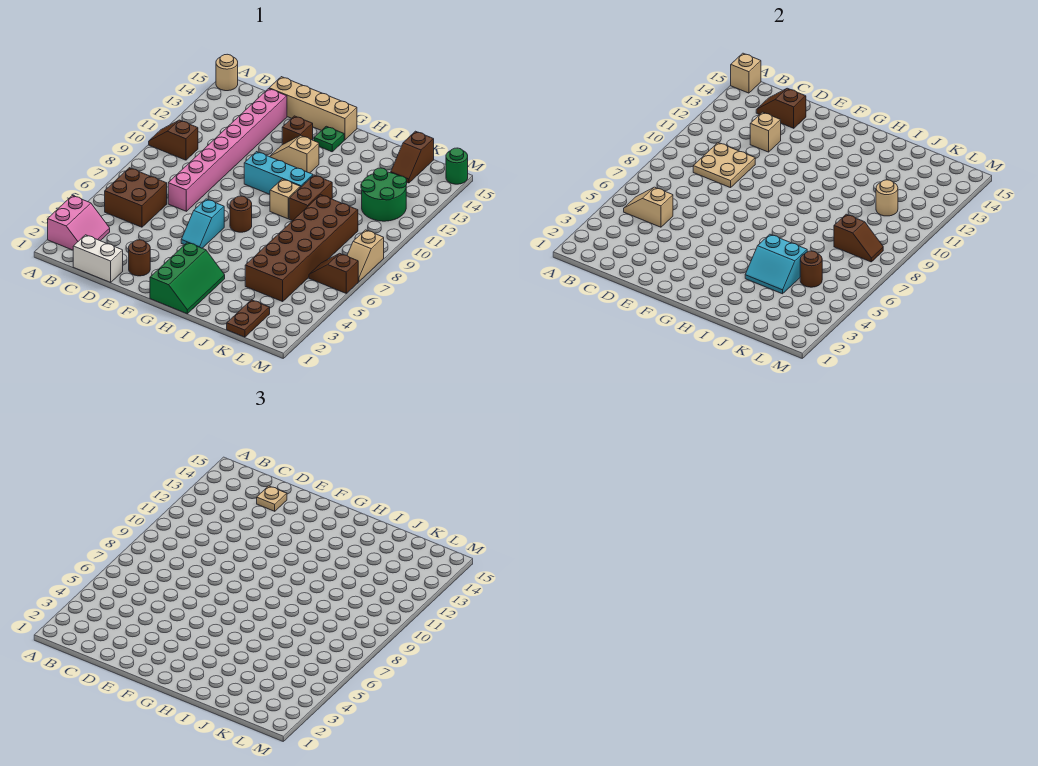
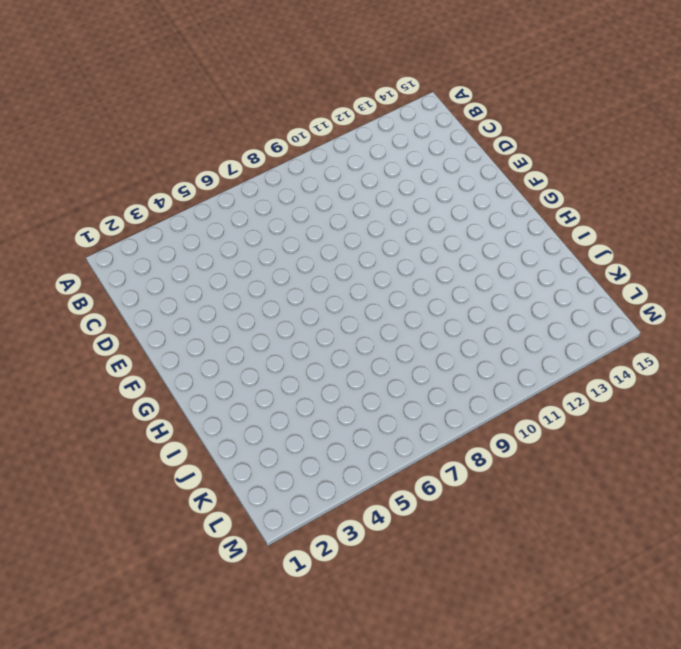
none -> pink 2x2 slope [48,196,110,250]
none -> brown 1x2 slope [149,120,198,160]
none -> tan 1x1 round brick [216,54,238,91]
none -> brown 2x2 brick [105,168,167,227]

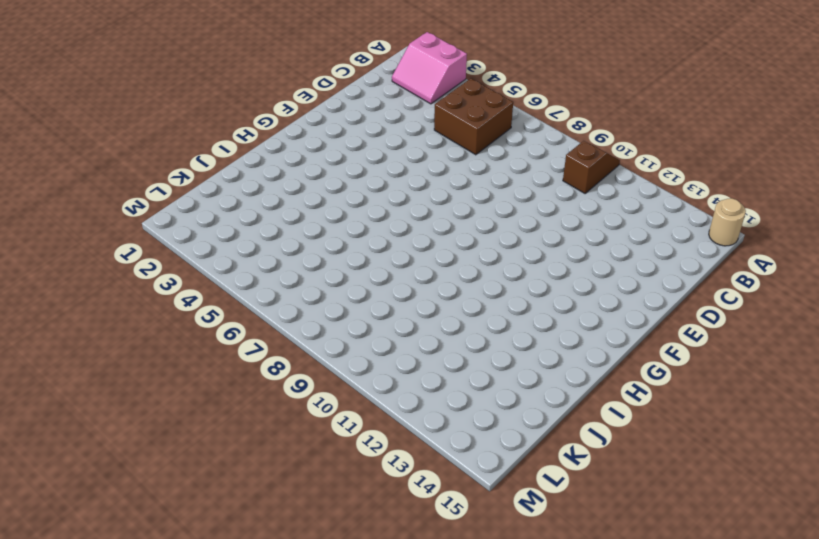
none -> white 1x2 brick [73,235,123,282]
none -> pink 1x8 brick [168,89,287,211]
none -> tan 1x4 brick [269,77,357,140]
none -> brown 1x1 round brick [129,240,150,276]

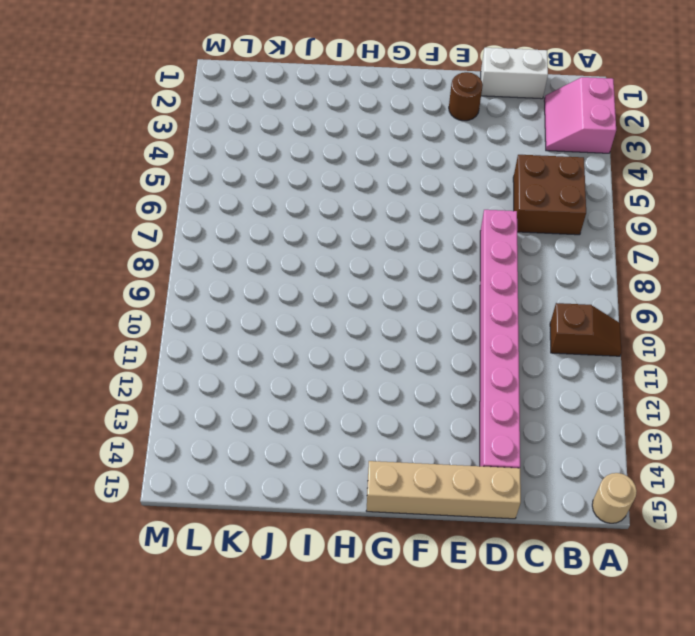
none -> cyan 1x2 slope [181,199,224,248]
none -> cyan 1x3 brick [244,152,313,195]
none -> tan 1x2 slope [270,135,319,173]
none -> brown 1x1 brick [282,116,313,145]

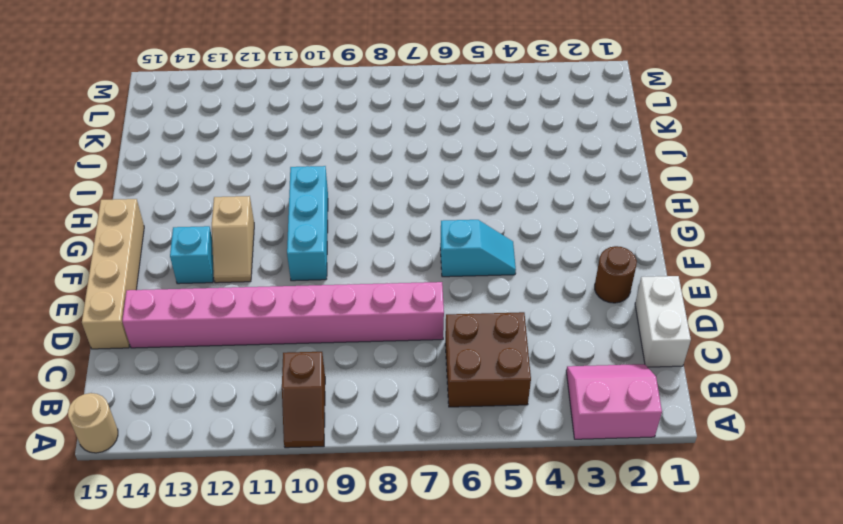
cyan 1x1 brick [170,226,214,284] -> brown 1x1 brick [282,116,313,145]
none -> green 2x3 slope [150,242,225,314]
none -> brown 1x1 round brick [230,196,252,232]
none -> green 1x1 plate [314,126,344,152]
none -> tan 1x1 brick [270,179,300,219]

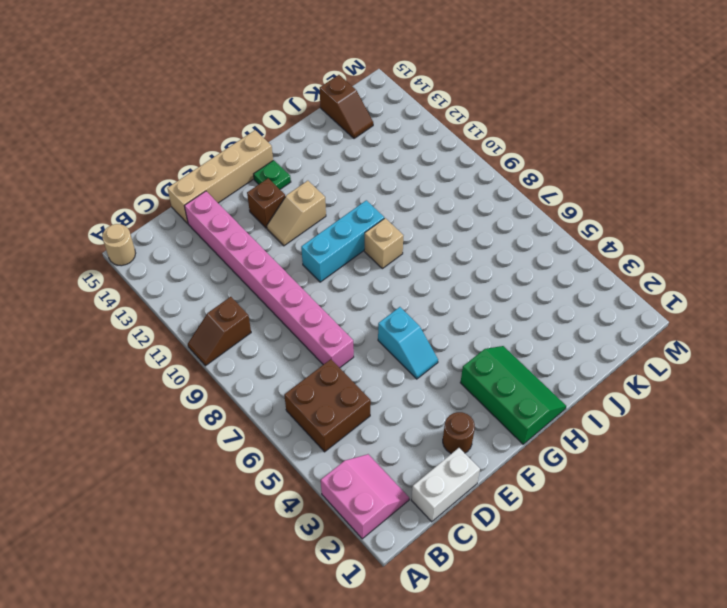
none -> brown 1x1 round brick [230,196,252,232]
none -> brown 1x2 brick [289,175,332,221]
none -> brown 2x6 brick [245,195,358,301]
none -> brown 1x2 plate [227,300,270,337]

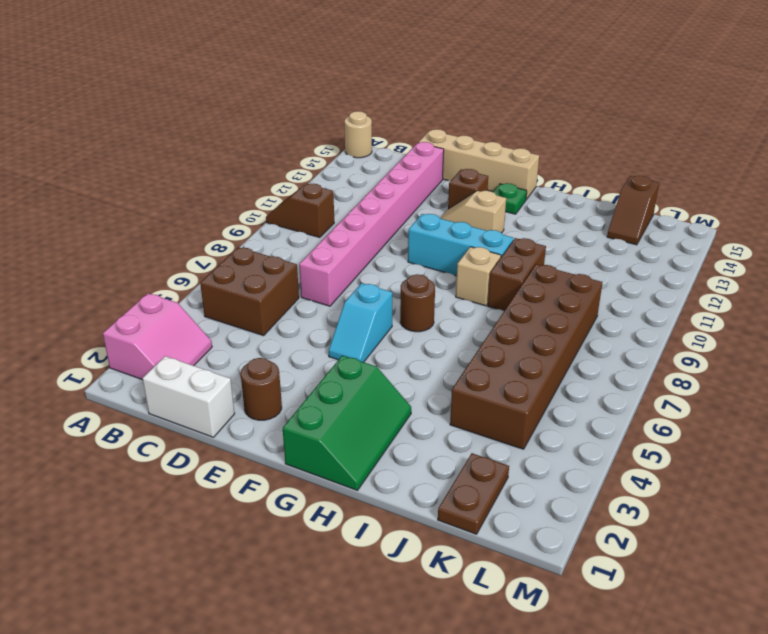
none -> green 2x2 round brick [361,168,407,221]
none -> brown 1x2 slope [309,253,358,293]
none -> tan 1x2 slope [347,230,384,282]
none -> green 1x1 round brick [446,148,468,184]

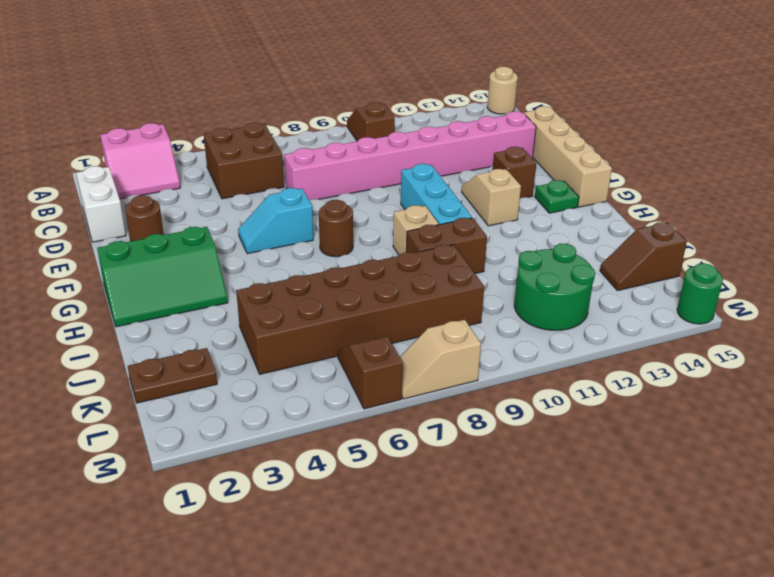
none -> tan 1x1 brick [731,53,761,93]
none -> tan 1x2 slope [624,187,673,227]
none -> tan 2x2 plate [693,143,755,188]
none -> brown 1x2 slope [756,88,806,128]

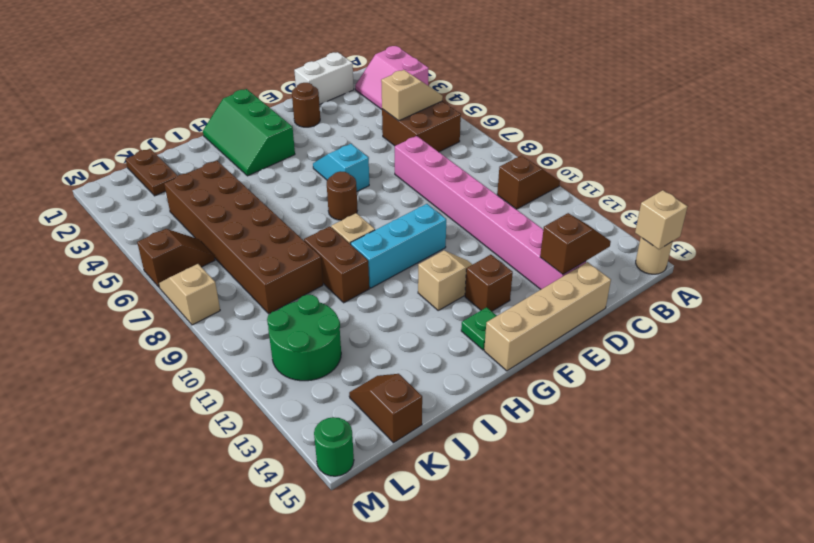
none -> tan 2x2 plate [693,143,755,188]
none -> tan 1x1 brick [750,112,781,152]
none -> cyan 2x2 slope [745,234,807,294]
none -> brown 1x1 round brick [800,251,822,287]

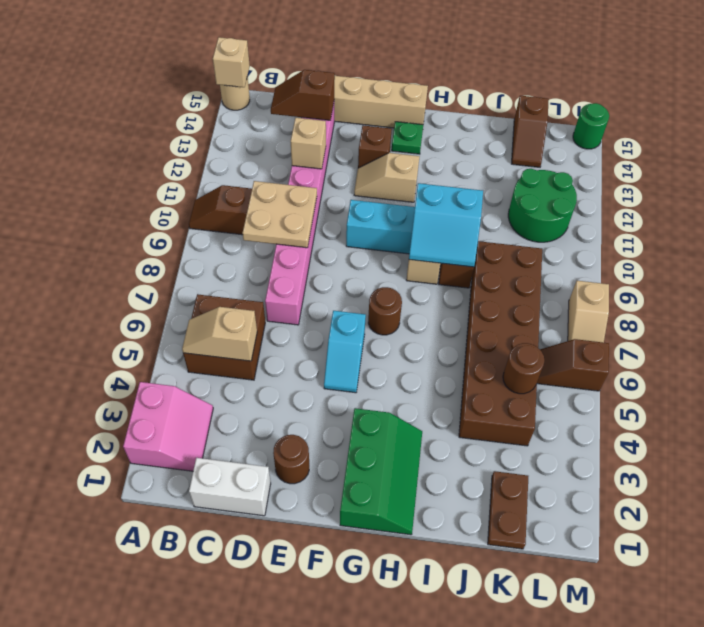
cyan 2x2 slope [409,183,483,267] -> cyan 2x2 slope moved to [745,234,807,294]
none -> brown 1x2 slope [834,214,883,262]
none -> tan 1x1 round brick [876,180,898,216]
none -> tan 1x1 plate [257,486,287,511]

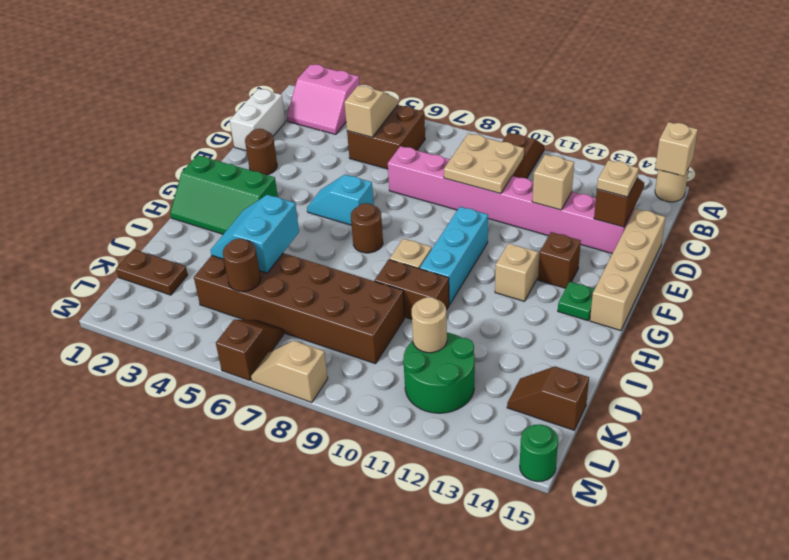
none -> brown 1x2 slope [834,214,883,262]

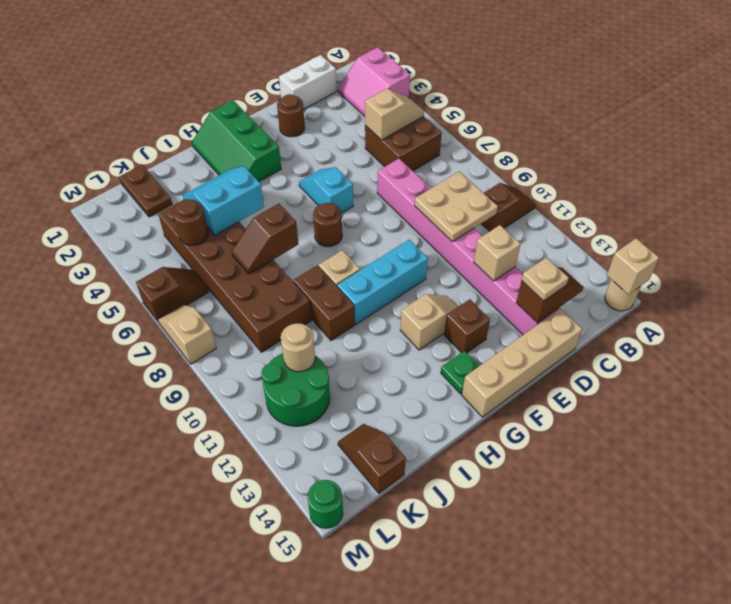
brown 1x2 slope [232,204,298,274] -> brown 1x2 slope moved to [834,214,883,262]

